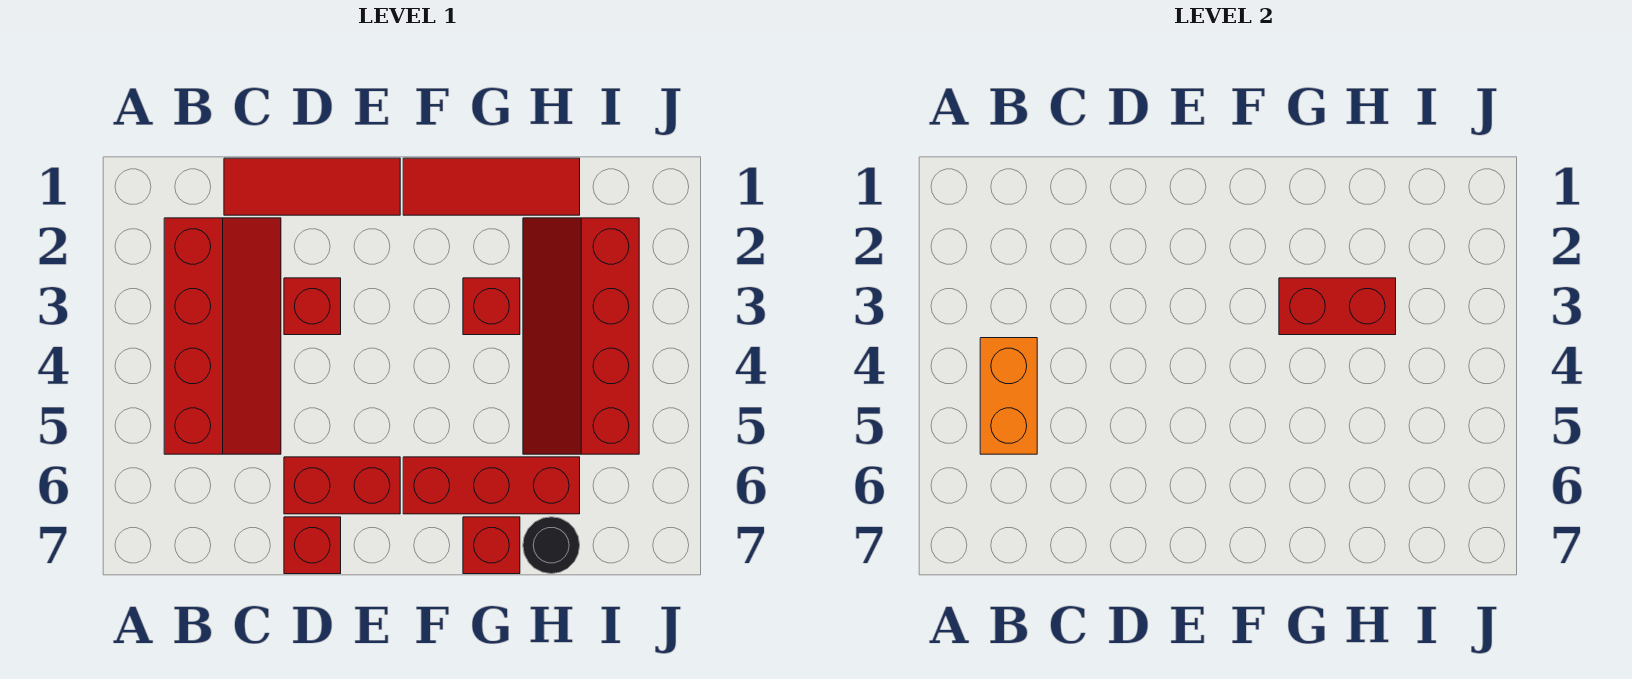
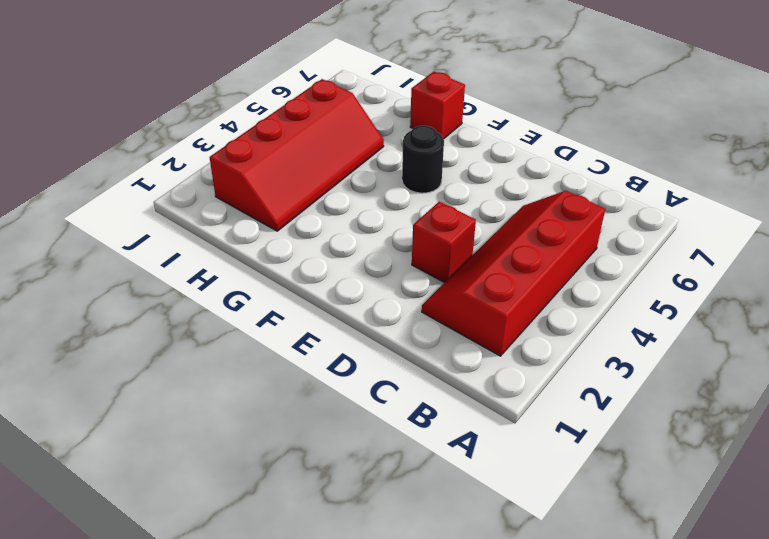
black 1x1 round brick [402,126,444,193] -> black 1x1 round brick moved to [523,517,580,574]
none -> red 1x3 tile [224,158,400,215]
none -> red 1x2 brick [284,457,400,514]
none -> red 1x1 brick [284,517,341,574]

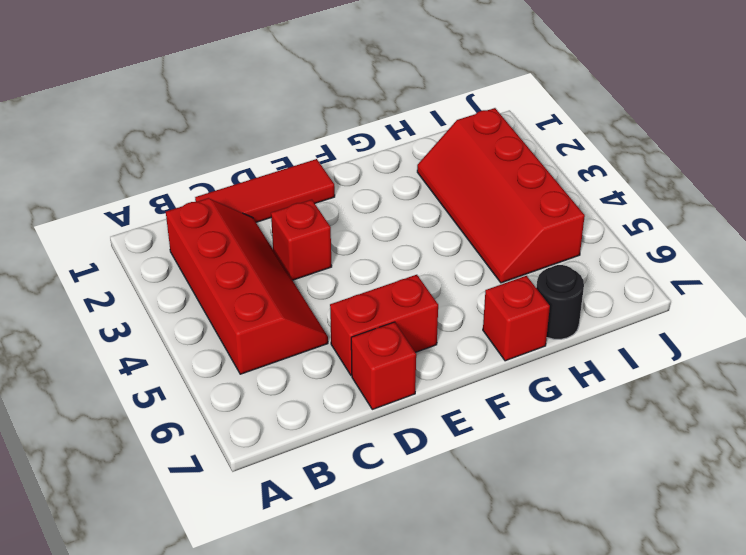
none -> red 1x3 tile [403,158,580,215]
none -> red 1x3 brick [403,457,580,514]
none -> red 1x1 brick [463,278,520,335]

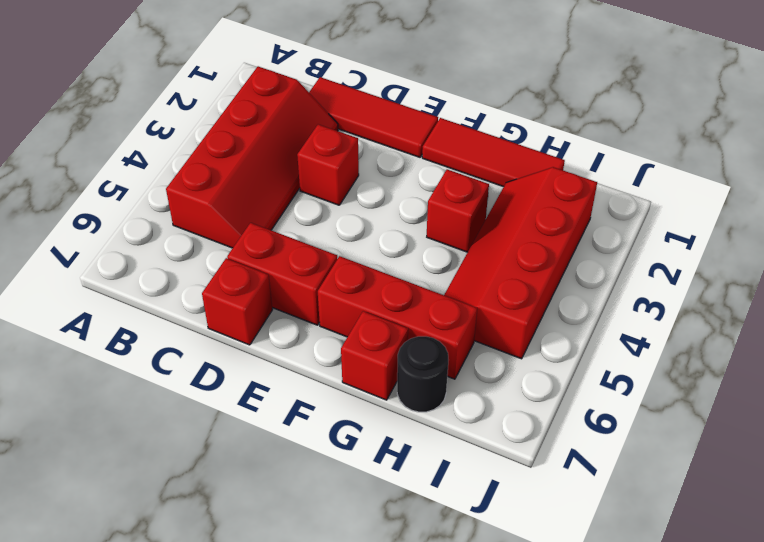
none -> orange 1x2 brick [980,338,1037,454]
none -> red 1x2 brick [1279,278,1396,335]

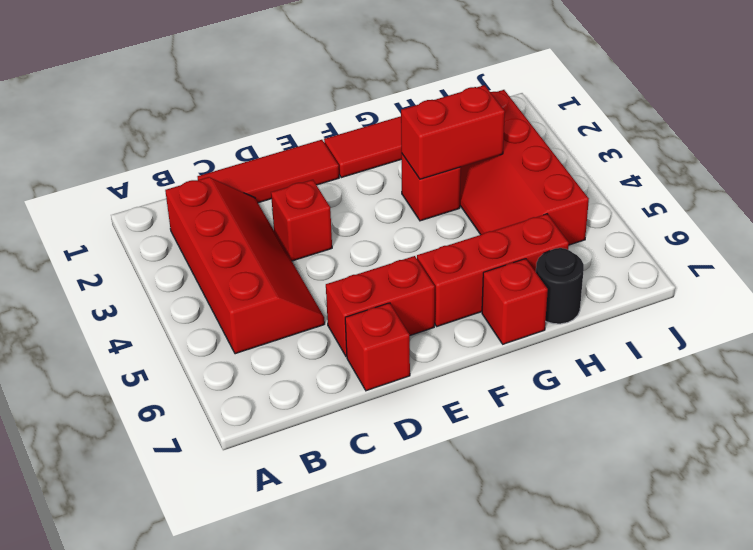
none -> orange 1x2 brick [980,338,1037,454]

